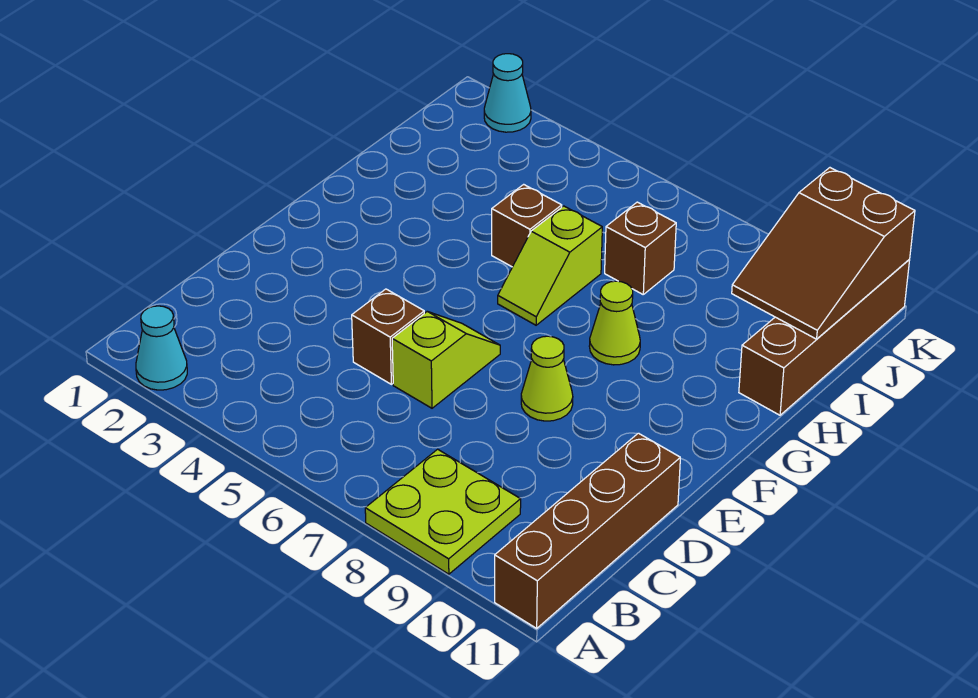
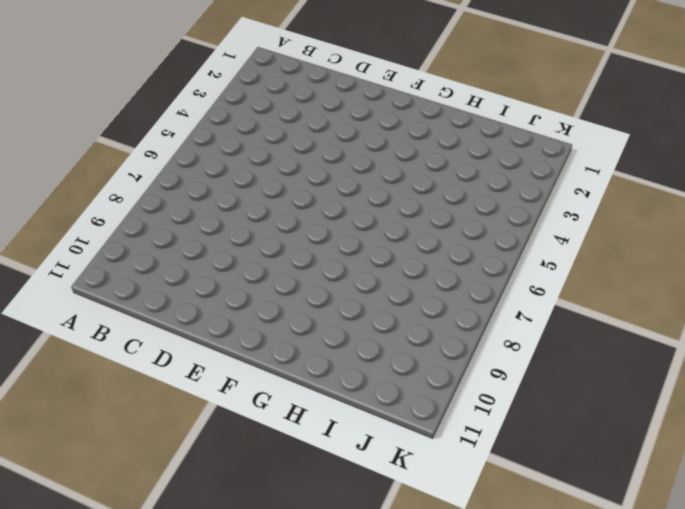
none -> cyan 1x1 cone [136,306,187,390]
none -> lime 2x2 plate [365,449,521,574]
none -> brown 1x4 brick [495,433,680,628]

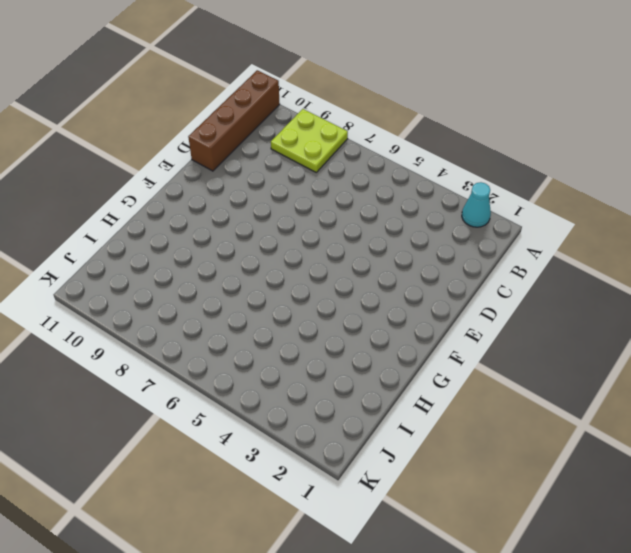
none -> brown 1x1 brick [352,289,424,384]
none -> lime 1x2 slope [392,312,500,408]
none -> lime 1x1 cone [521,336,573,421]

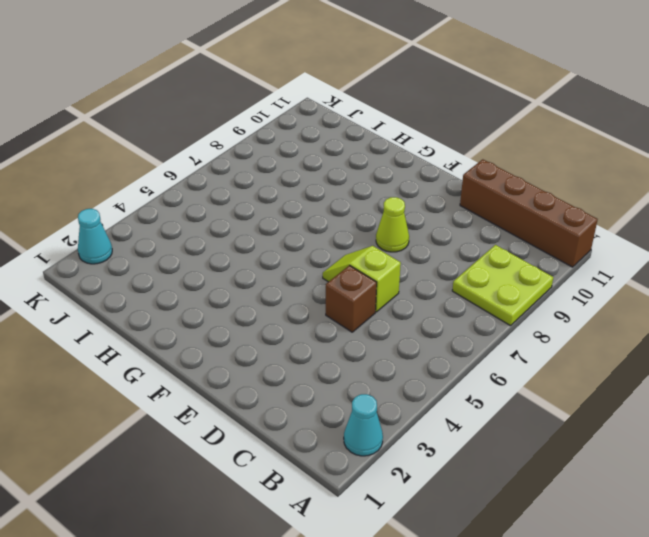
none -> lime 1x2 slope [498,206,602,325]
none -> lime 1x1 cone [589,281,640,365]
none -> brown 1x1 brick [492,184,562,267]

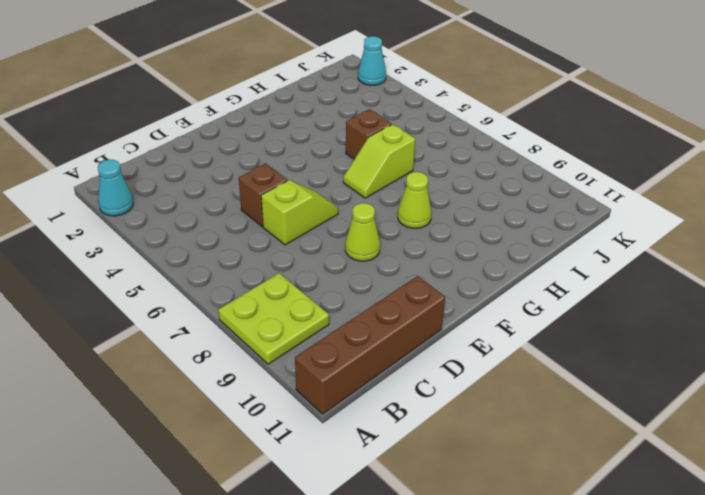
none -> brown 1x4 brick [739,260,910,415]
none -> brown 1x1 brick [605,202,676,294]
none -> brown 2x3 slope [732,168,915,339]

